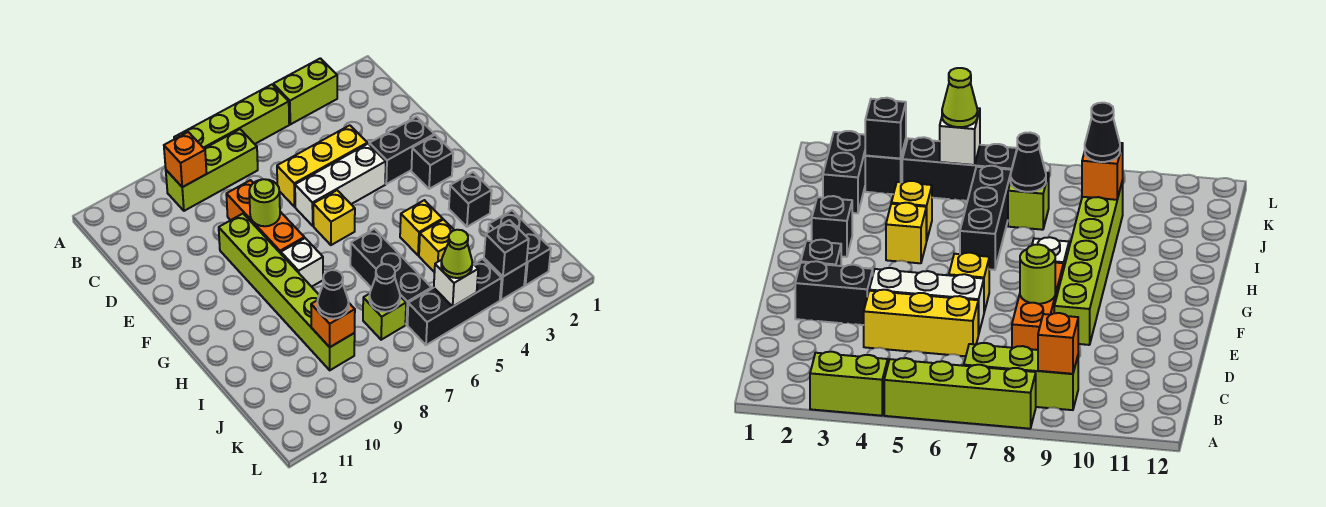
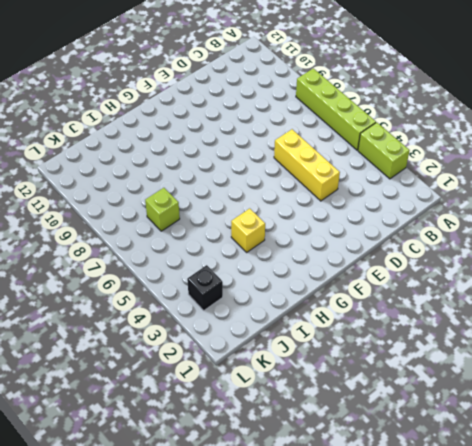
none -> lime 1x3 brick [166,129,258,211]
none -> orange 1x3 brick [226,180,304,253]
none -> black 1x2 brick [369,117,434,184]

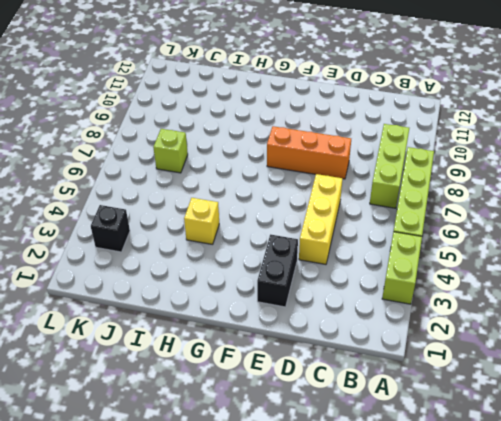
none -> white 1x3 brick [295,144,386,226]
none -> lime 1x6 brick [219,214,355,370]
none -> black 1x1 brick [411,135,453,189]

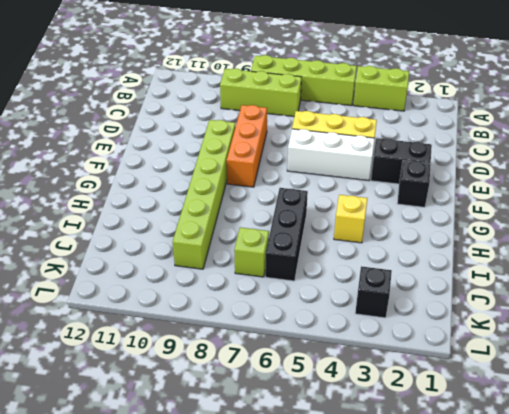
none -> yellow 1x1 brick [313,190,355,245]
none -> white 1x1 brick [281,238,323,287]
none -> black 1x1 brick [449,172,492,227]

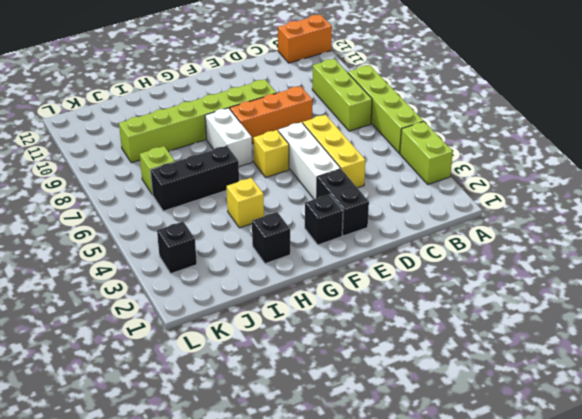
orange 1x2 brick [278,15,332,63] -> none
white 1x2 brick [205,108,252,167] -> white 1x1 brick [281,238,323,287]
none -> yellow 1x1 brick [419,220,454,272]
none -> black 1x2 brick [488,210,551,285]
none -> black 1x3 brick [407,259,502,345]

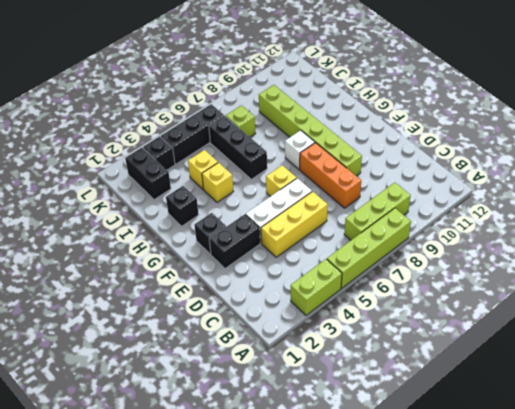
none -> orange 1x1 brick [164,132,207,187]
none -> lime 1x1 round brick [249,179,280,226]
none -> black 1x1 cone [369,264,400,312]

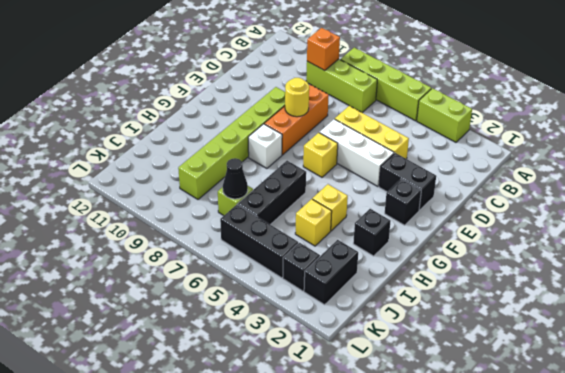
yellow 1x1 round brick [285,78,309,117] -> lime 1x1 round brick [249,179,280,226]
none -> orange 1x1 brick [311,300,355,347]
none -> black 1x1 brick [484,220,529,277]
none -> white 1x1 brick [434,260,478,306]

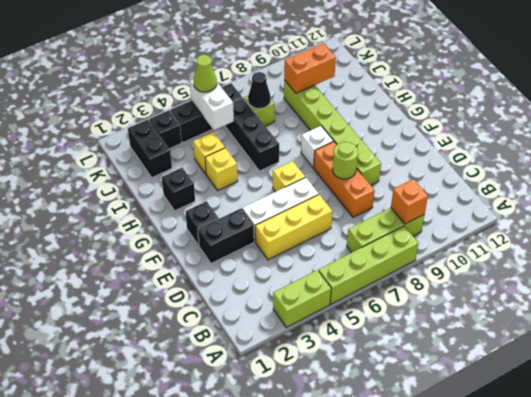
white 1x2 brick [190,79,234,130] -> white 1x1 brick [434,260,478,306]
orange 1x2 brick [284,43,336,93] -> orange 1x1 brick [311,300,355,347]
none -> black 1x1 brick [484,220,529,277]
none -> black 1x1 cone [317,270,349,319]

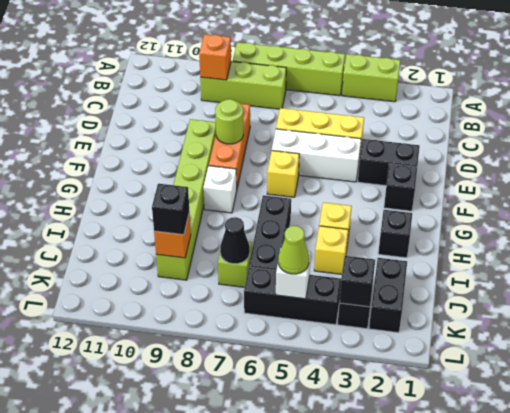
black 1x1 brick [152,184,189,235] -> black 1x1 cone [317,270,349,319]

